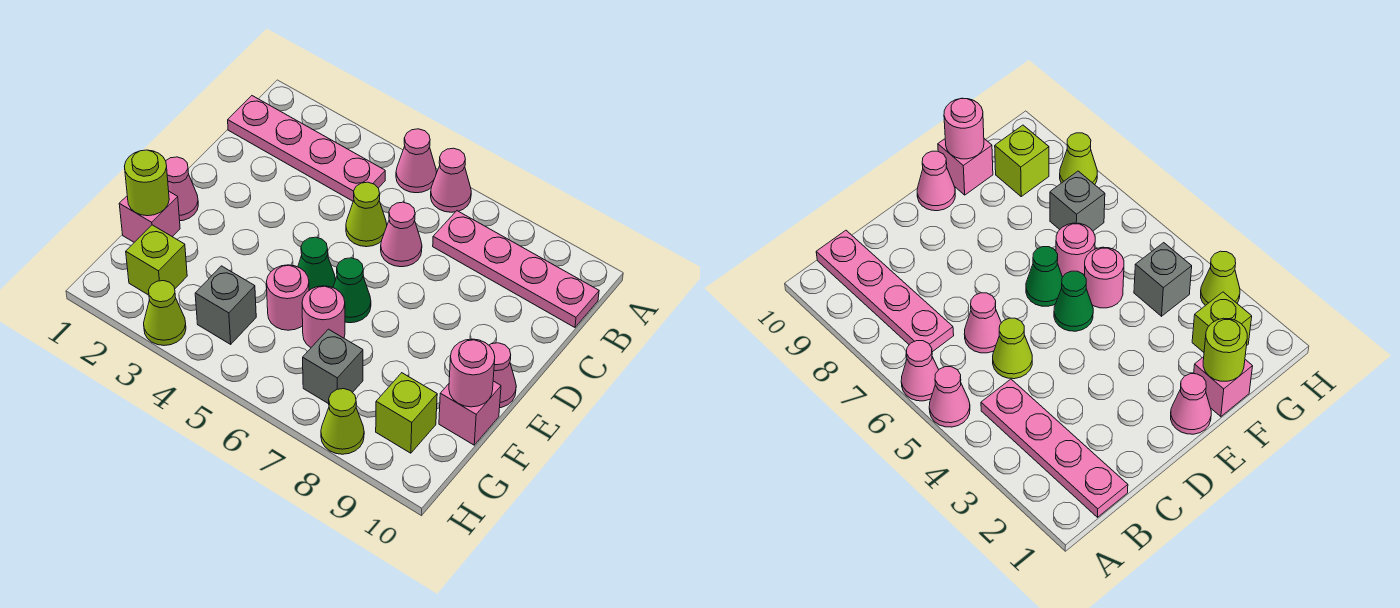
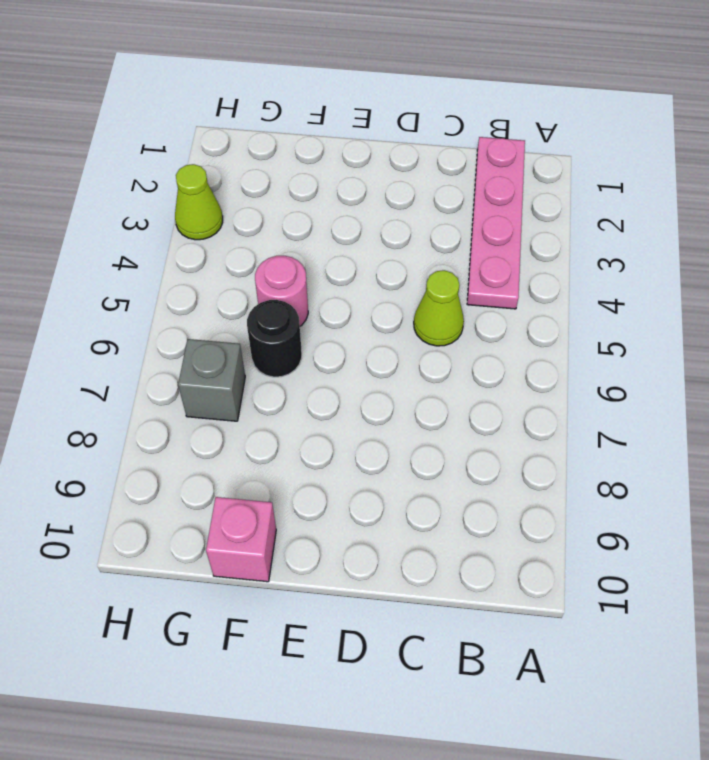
black 1x1 round brick [247,300,302,377] -> pink 1x1 round brick [302,286,345,347]
none -> pink 1x1 cone [396,129,437,193]
none -> pink 1x1 cone [431,148,471,212]
none -> pink 1x4 plate [433,211,599,327]

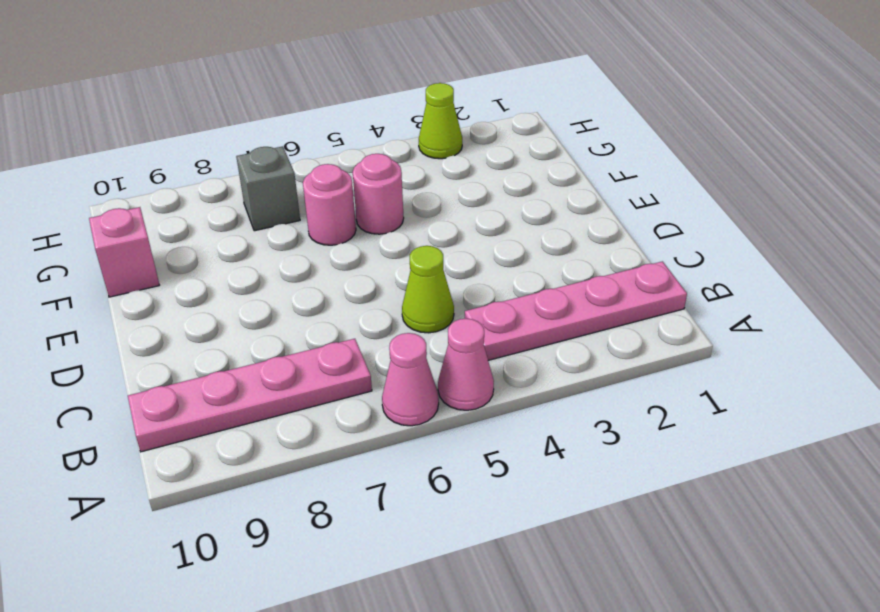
none -> pink 1x1 cone [381,202,422,267]
none -> pink 1x1 cone [166,157,198,221]
none -> green 1x1 cone [298,237,336,290]

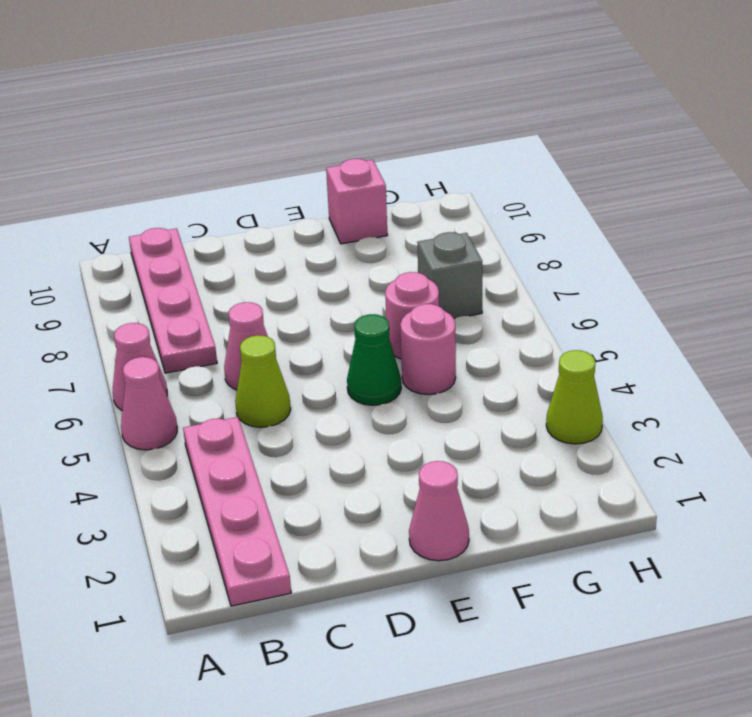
none -> green 1x1 cone [333,258,371,323]
none -> pink 1x1 cone [489,343,516,408]
none -> pink 1x1 brick [119,192,180,242]

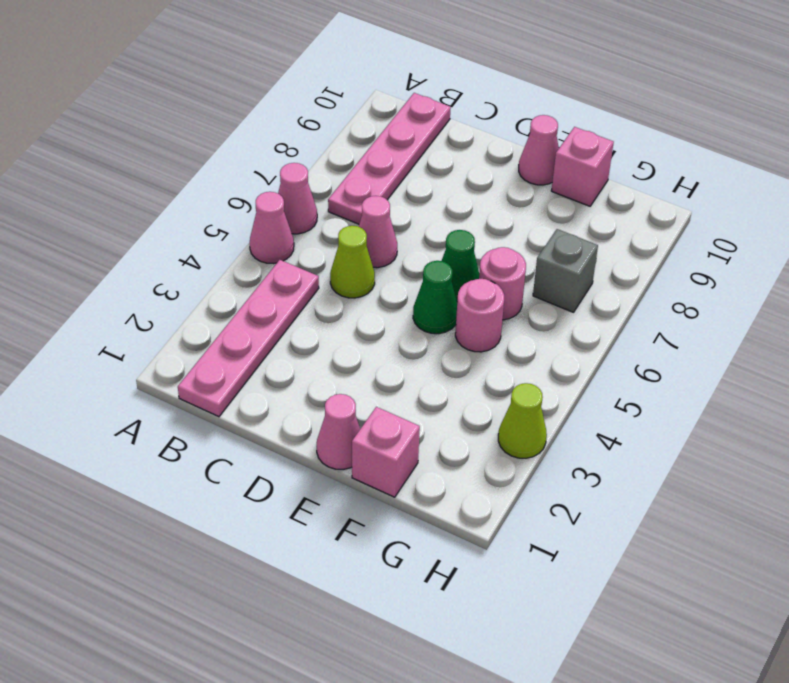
none -> lime 1x1 brick [126,225,187,295]
none -> grey 1x1 brick [195,266,256,344]
none -> lime 1x1 brick [376,373,437,453]

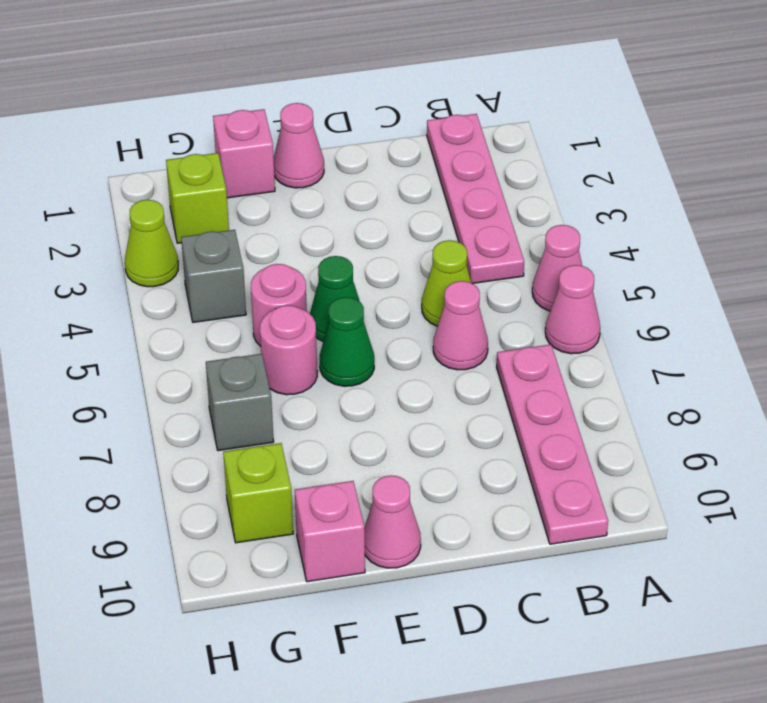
none -> lime 1x1 cone [321,389,364,454]
none -> lime 1x1 round brick [124,150,169,216]
none -> pink 1x1 round brick [449,339,495,407]

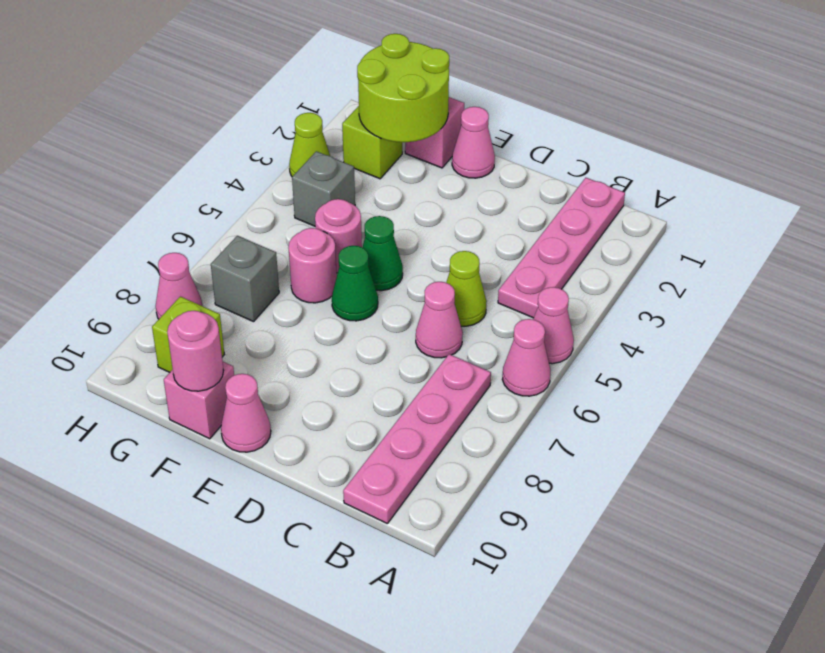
lime 2x2 round brick [357,34,449,142] -> lime 1x1 round brick [124,150,169,216]
pink 1x1 cone [156,253,202,319] -> lime 1x1 cone [321,389,364,454]

